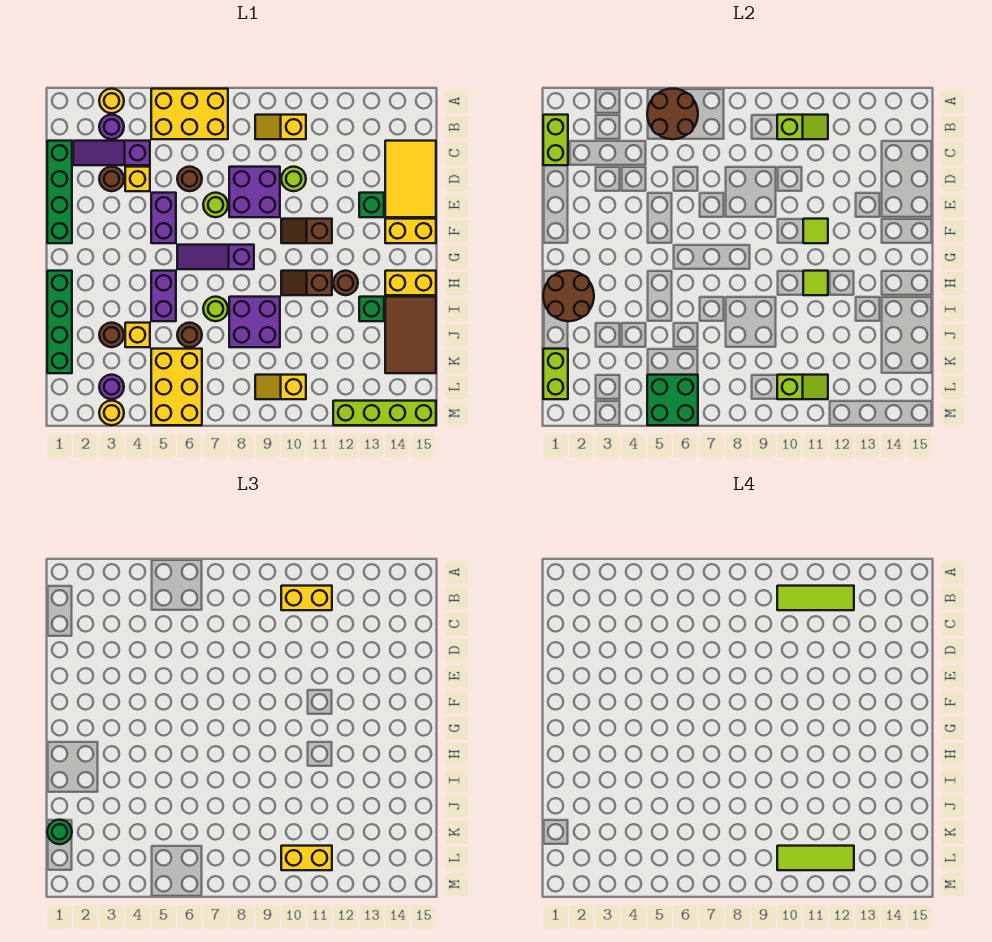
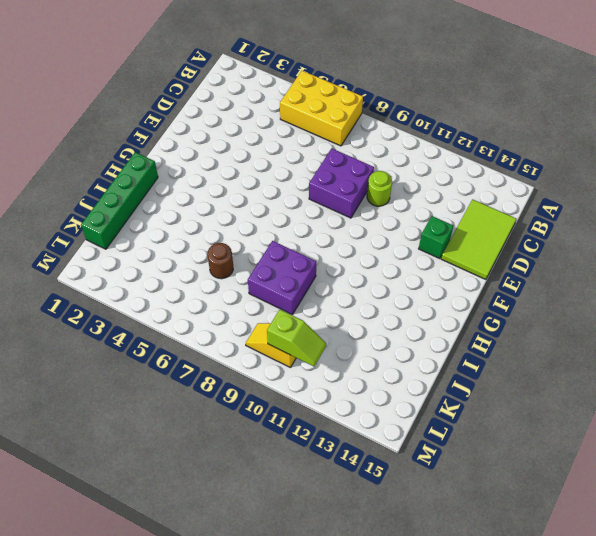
lime 2x3 tile [441,199,516,280] -> yellow 2x3 tile [385,141,436,217]
none -> yellow 1x1 round brick [99,89,124,113]
none -> purple 1x1 round brick [99,115,124,139]
none -> yellow 1x2 slope [255,115,306,139]
none -> green 1x4 brick [47,141,72,243]

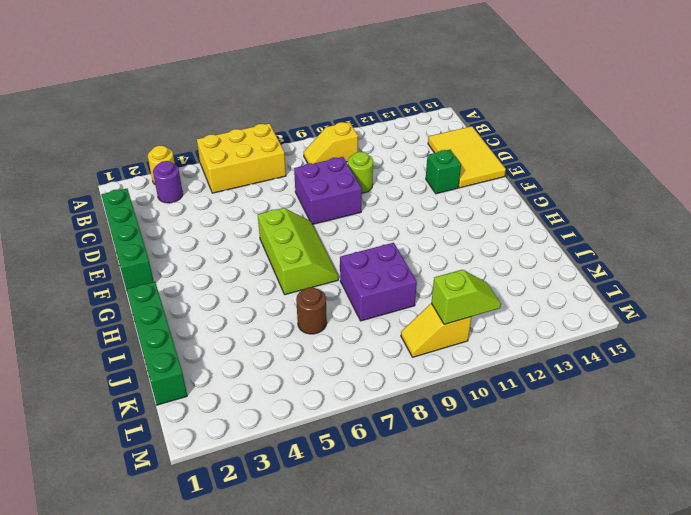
lime 2x3 slope [258,208,338,295] -> purple 1x3 slope [177,245,254,269]
none -> purple 1x3 slope [73,141,150,165]
none -> brown 1x1 round brick [99,167,124,191]
none -> yellow 1x1 brick [125,167,150,191]
none -> brown 1x1 round brick [177,167,202,191]

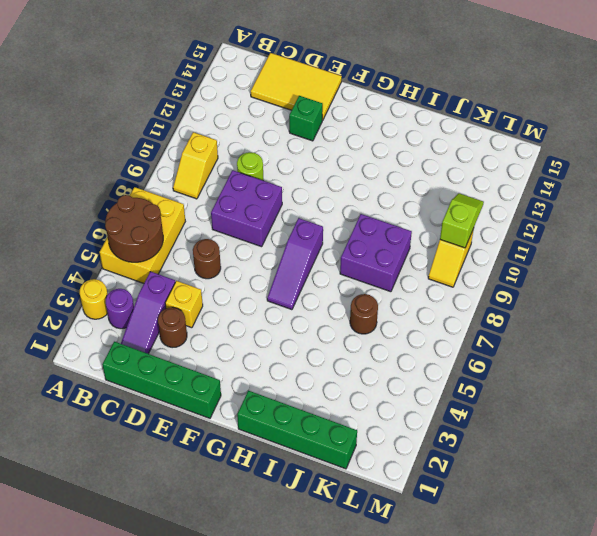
none -> purple 1x2 brick [151,193,176,243]
none -> lime 1x1 round brick [203,193,228,217]
none -> brown 1x2 slope [281,219,332,243]
none -> yellow 1x2 brick [385,219,436,243]

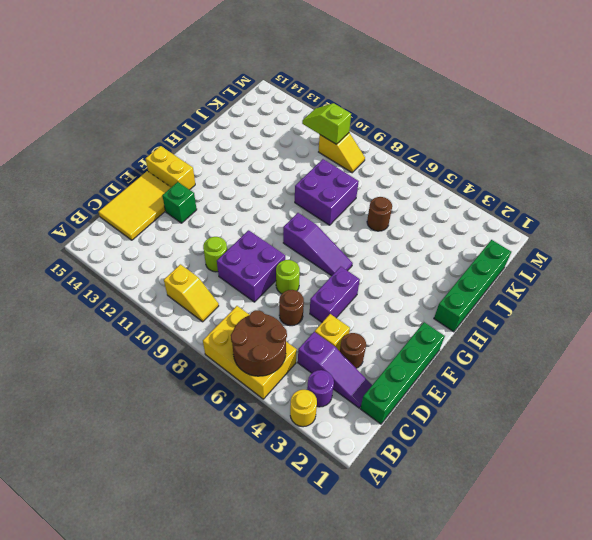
none -> brown 1x2 slope [281,219,332,243]
none -> purple 1x2 brick [151,271,176,321]
none -> brown 1x2 slope [281,271,332,295]
none -> brown 1x1 round brick [333,271,358,295]

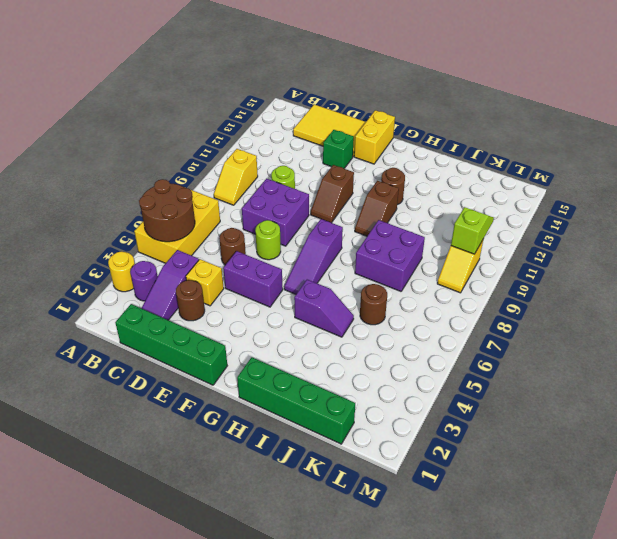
purple 1x2 slope [294,280,354,337] -> purple 1x2 brick [151,271,176,321]
none -> yellow 1x2 brick [385,271,436,295]
none -> lime 1x1 round brick [203,297,228,321]
none -> green 1x1 brick [359,297,384,321]
none -> brown 2x3 tile [385,297,436,373]

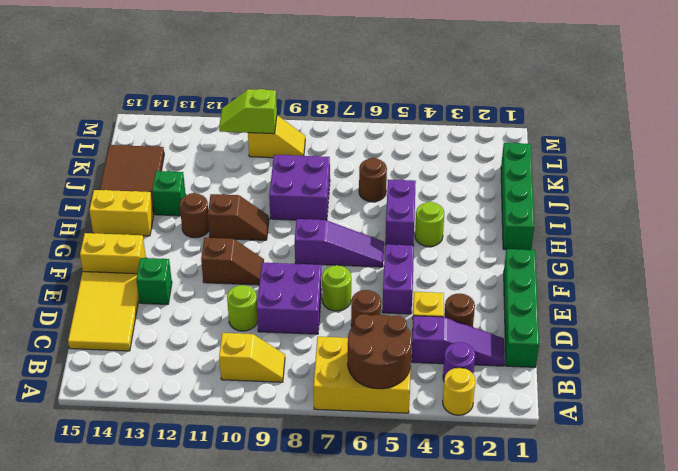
lime 1x1 round brick [415,202,444,247] -> lime 1x1 round brick moved to [203,297,228,321]
none -> brown 1x1 round brick [99,323,124,347]
none -> yellow 1x1 brick [125,323,150,347]
none -> yellow 2x3 brick [151,349,202,425]
none -> purple 1x1 round brick [99,375,124,399]

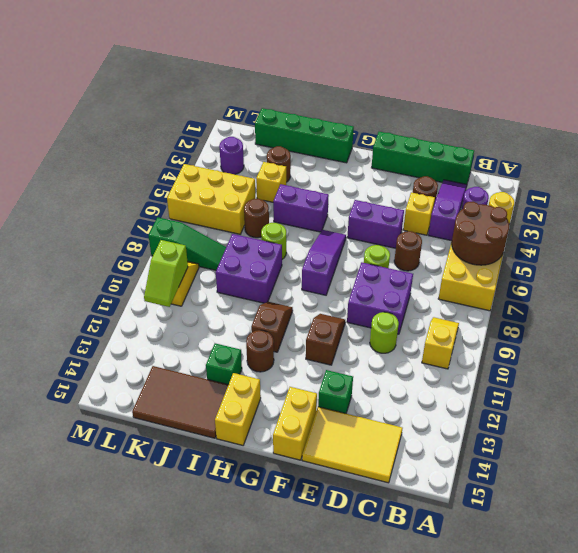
green 1x3 slope [148,217,226,270] -> none
none -> yellow 1x1 round brick [99,401,124,425]
none -> lime 1x4 brick [333,401,436,425]
none -> lime 1x2 brick [543,115,568,165]
none -> lime 1x2 slope [777,115,828,139]

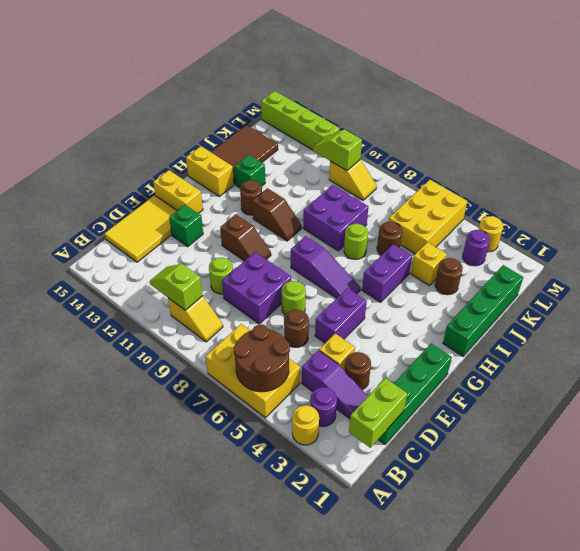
none -> lime 1x1 tile [803,219,828,243]
none -> brown 2x2 round brick [543,271,594,321]
none -> lime 1x1 tile [803,271,828,295]
none -> lime 1x2 brick [543,349,568,399]

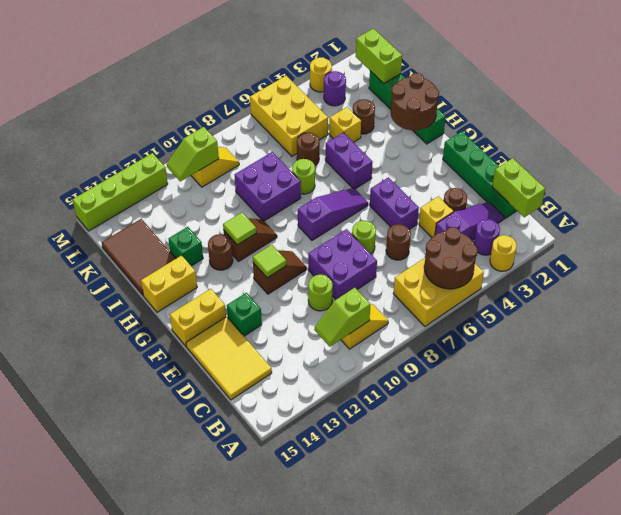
none -> green 2x2 brick [647,375,698,425]
none -> yellow 1x2 brick [281,586,332,610]
none -> green 1x1 round brick [47,820,72,844]
none -> yellow 1x2 brick [281,846,332,870]

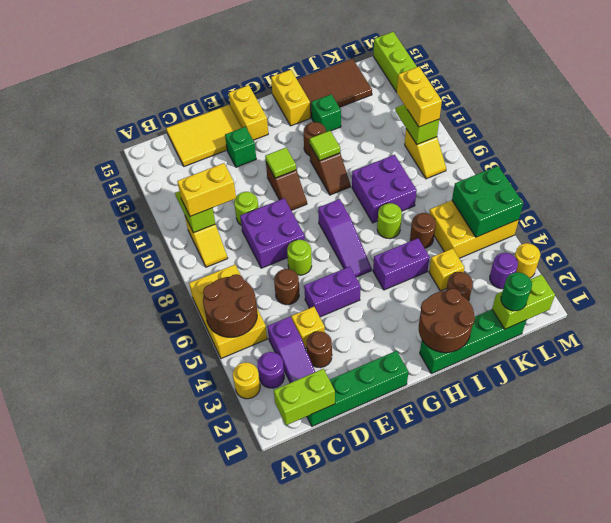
yellow 1x2 brick [177,163,236,216] -> yellow 1x2 brick turned to [281,586,332,610]
none -> lime 1x3 tile [777,586,854,610]
none -> lime 1x3 tile [777,846,854,870]

